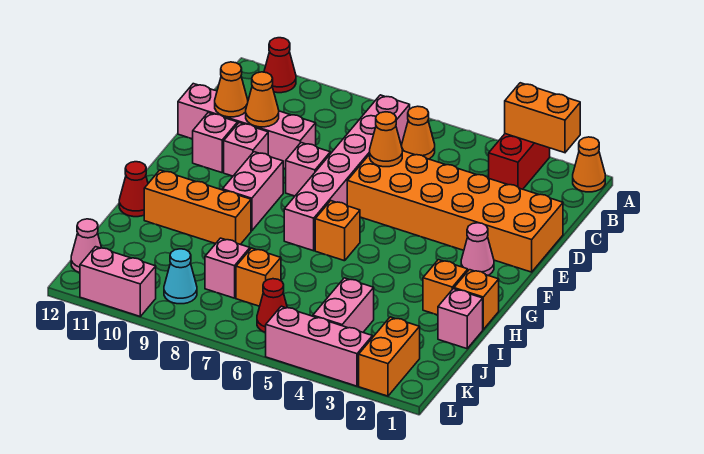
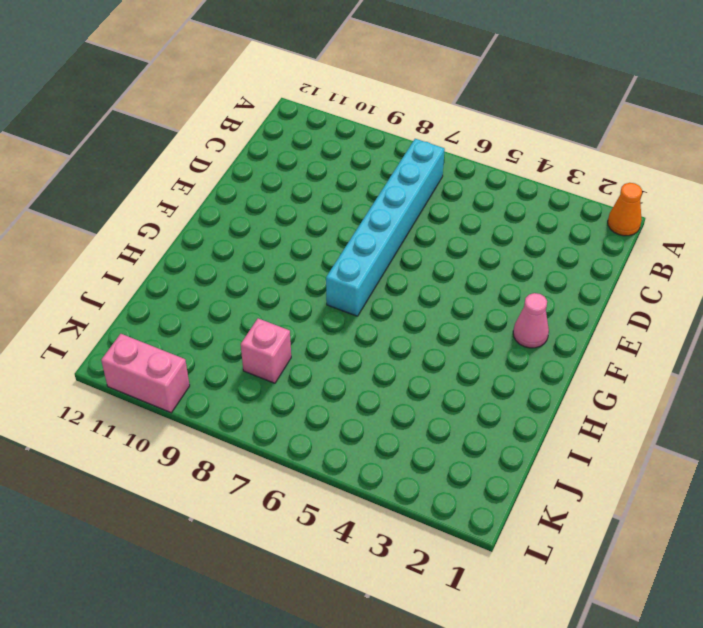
cyan 1x6 brick [326,139,445,316] -> pink 1x6 brick [284,95,410,251]
none -> red 1x2 brick [489,134,550,189]
none -> red 1x1 cone [264,38,296,93]
none -> orange 1x1 cone [402,106,435,159]
none -> orange 2x6 brick [347,151,563,272]

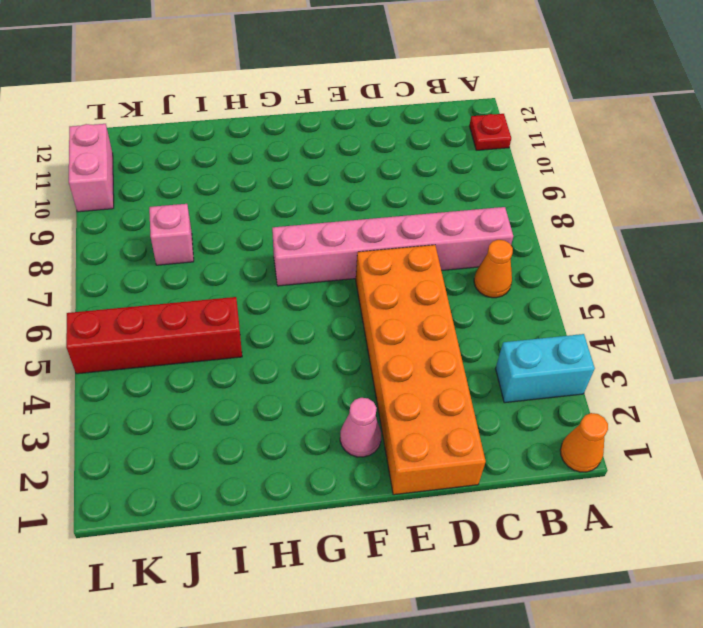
cyan 1x2 brick [496,334,595,403] -> red 1x2 brick [489,134,550,189]
red 1x1 plate [470,114,511,150] -> red 1x1 cone [264,38,296,93]
red 1x4 brick [66,297,242,374] -> pink 1x3 brick [266,306,372,386]
none -> pink 1x4 brick [178,84,316,169]
none -> pink 1x1 brick [286,143,330,196]
none -> pink 1x1 brick [224,123,268,176]
none -> pink 1x1 brick [193,113,238,173]

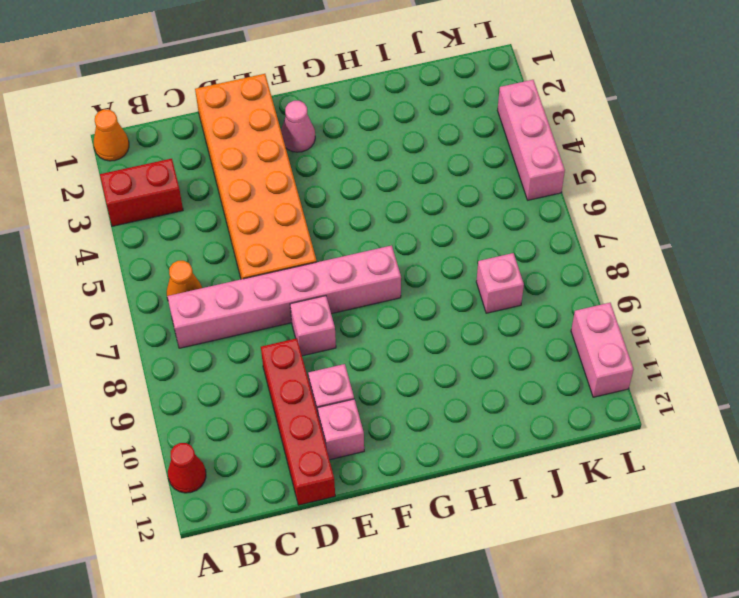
red 1x4 brick [261,338,335,505] -> pink 1x4 brick [178,84,316,169]
none -> pink 1x2 brick [222,152,284,231]
none -> orange 1x1 brick [315,201,360,261]
none -> orange 1x1 brick [454,270,499,329]
none -> orange 1x1 brick [423,260,468,315]

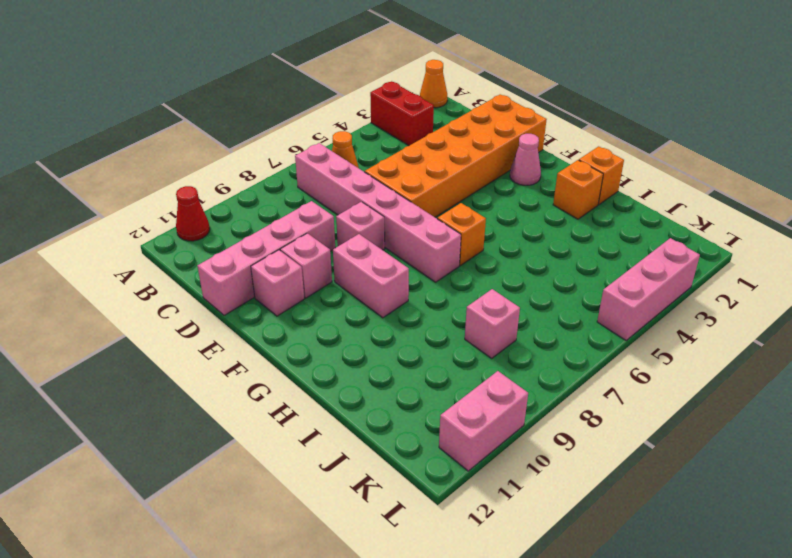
none -> orange 1x3 brick [144,170,251,244]
none -> red 1x1 cone [119,162,148,217]
none -> pink 1x1 brick [438,289,483,349]
none -> pink 1x2 brick [313,278,374,332]

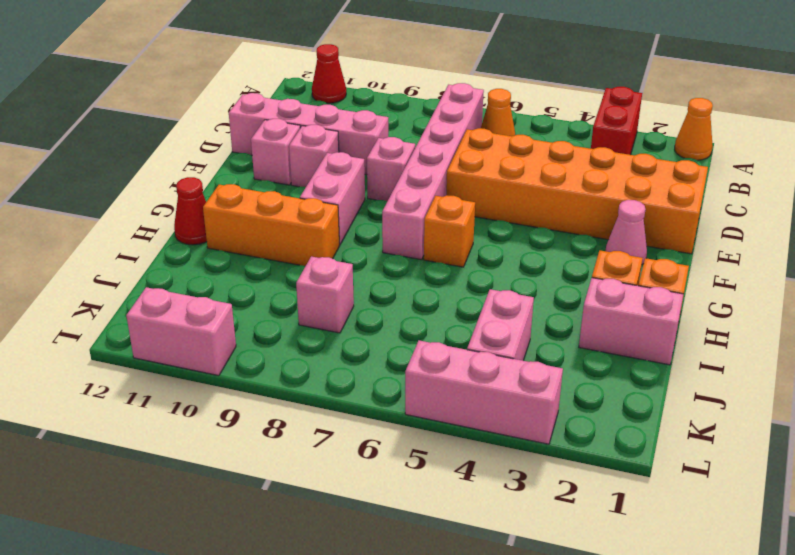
pink 1x2 brick [579,278,683,365] -> pink 1x1 brick [438,289,483,349]
none -> orange 1x1 brick [236,248,281,306]
none -> orange 1x2 brick [359,317,420,396]
none -> red 1x1 cone [257,279,287,333]
none -> cyan 1x1 cone [164,249,197,304]

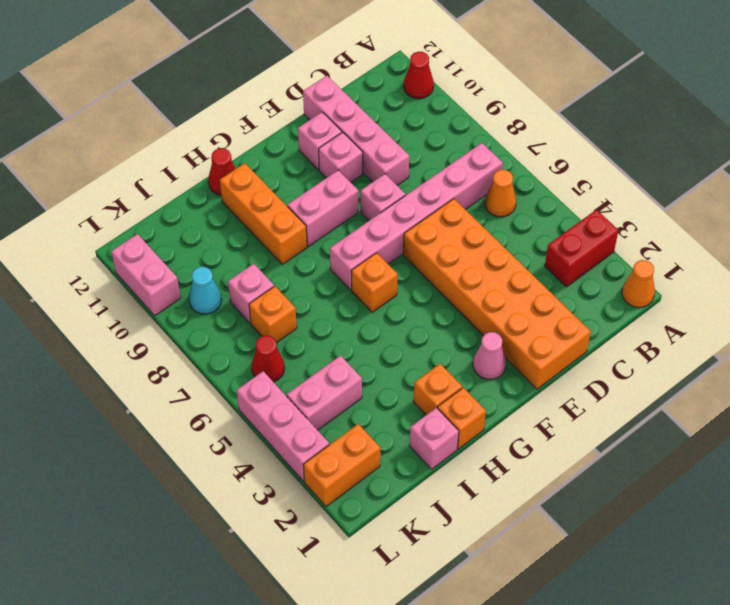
none -> pink 1x1 cone [71,219,102,273]
none -> orange 1x2 brick [505,83,580,153]
none -> orange 1x1 cone [370,112,402,167]
none -> orange 1x1 cone [246,72,279,127]

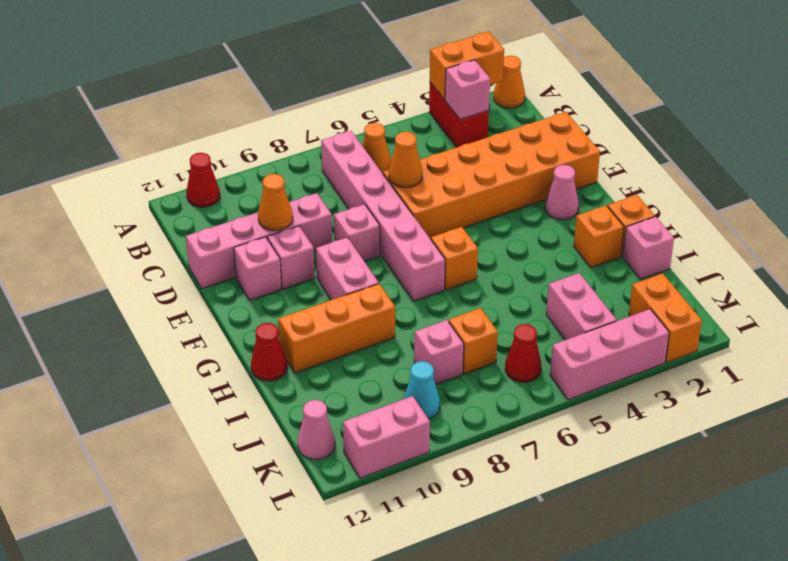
pink 1x1 brick [445,60,490,119] -> none
none -> orange 1x1 cone [215,62,248,117]

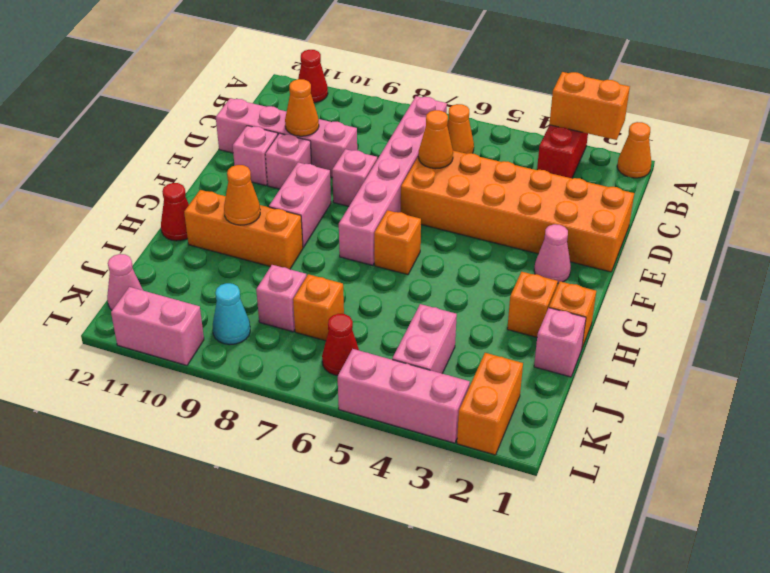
orange 1x1 cone [224,165,260,225] -> orange 1x1 cone moved to [215,62,248,117]

